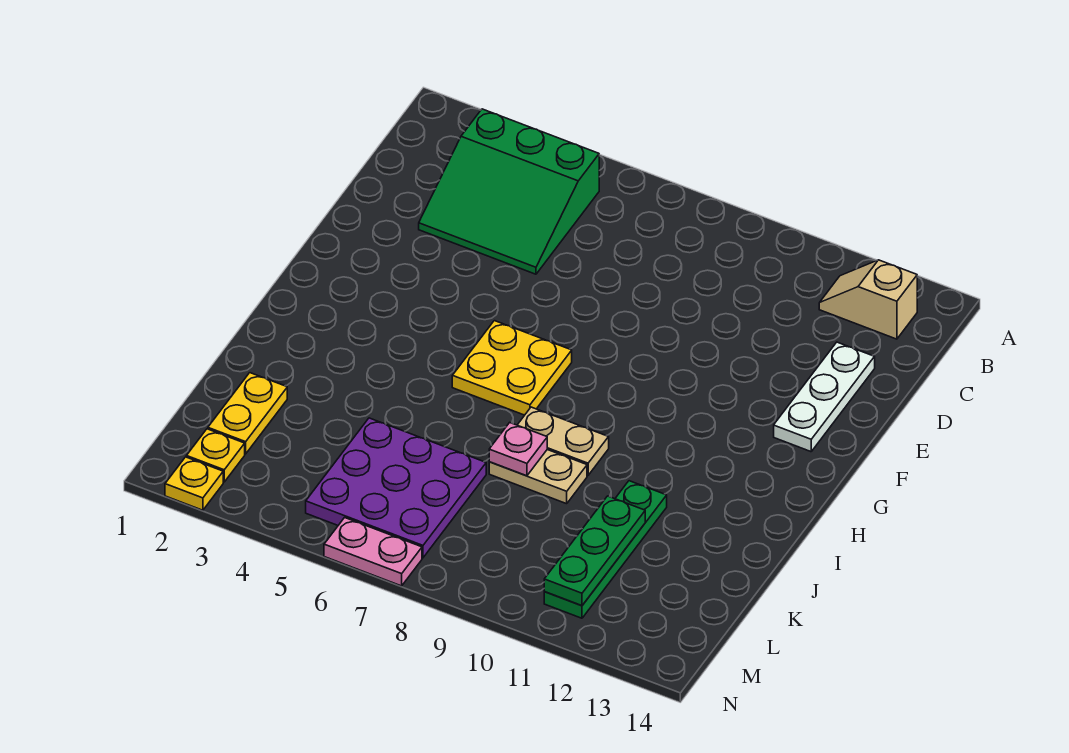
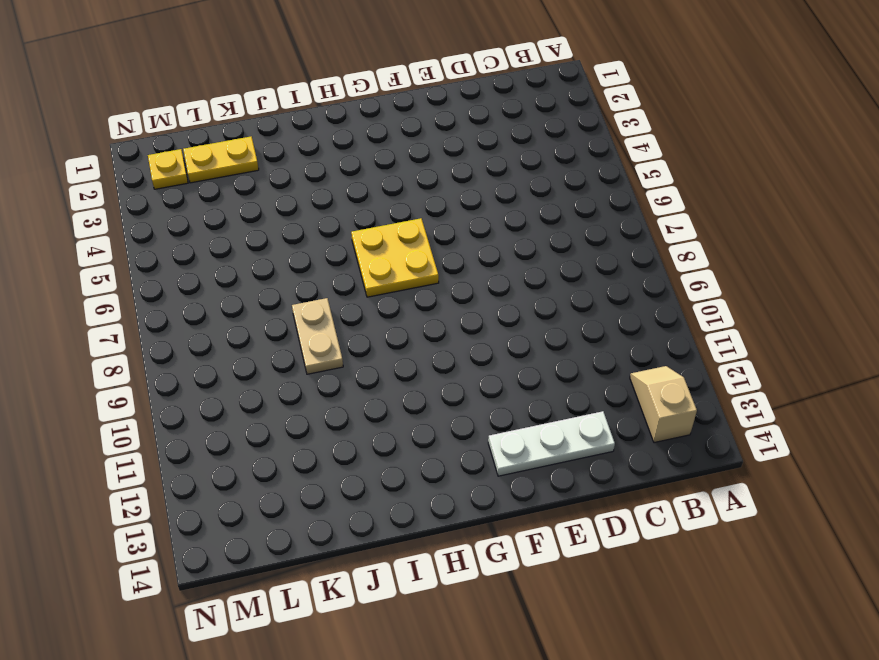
none -> green 3x3 slope [419,109,599,274]
none -> tan 1x2 plate [518,407,609,475]
none -> green 1x4 plate [544,481,667,618]

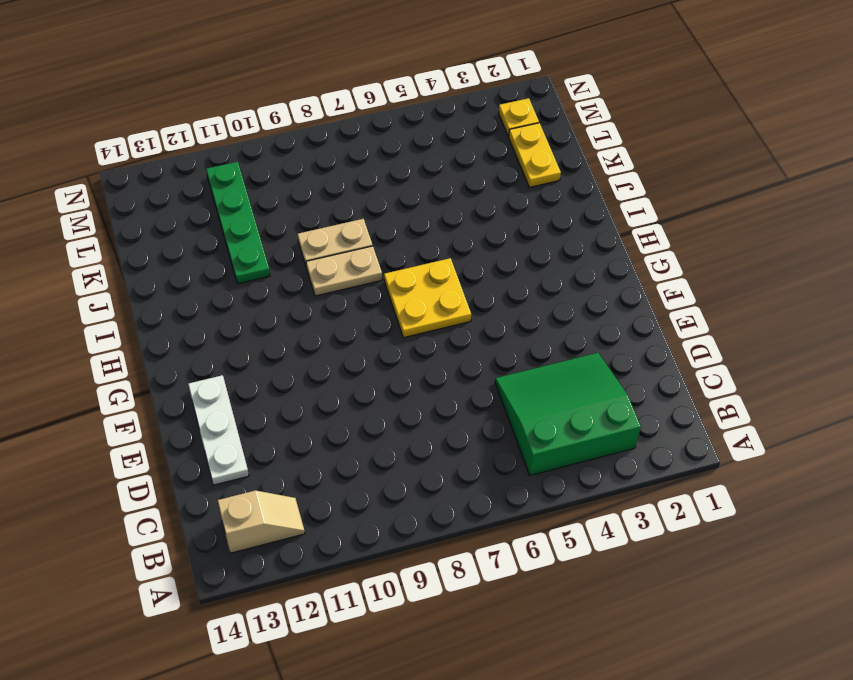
none -> purple 3x3 plate [306,418,486,558]
none -> yellow 1x1 plate [165,457,223,510]
none -> pink 1x2 plate [324,518,422,586]

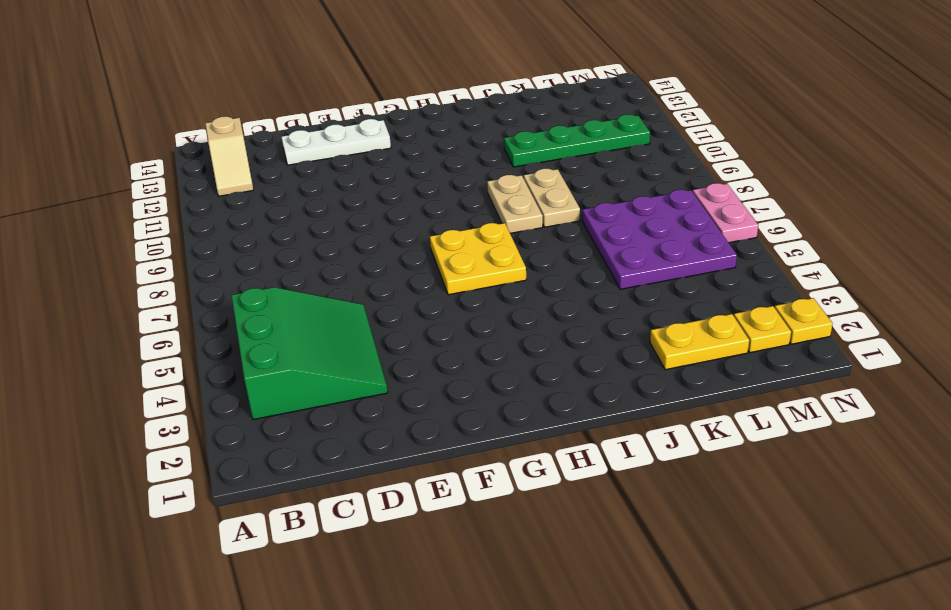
none -> pink 1x1 plate [489,423,547,476]
none -> green 1x3 plate [544,496,645,606]

